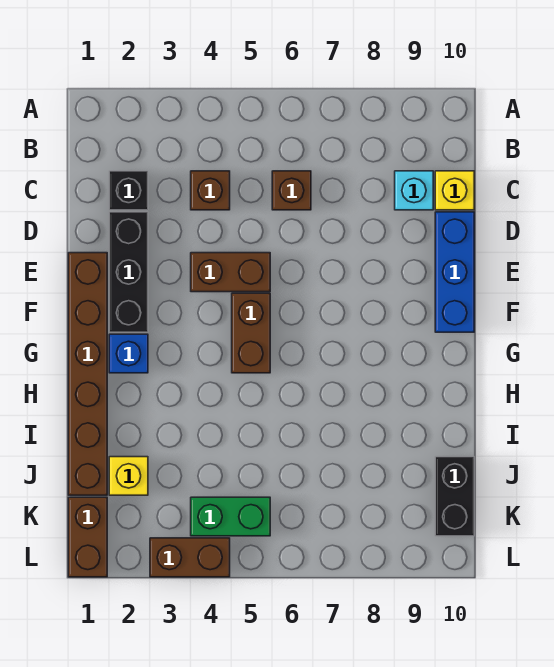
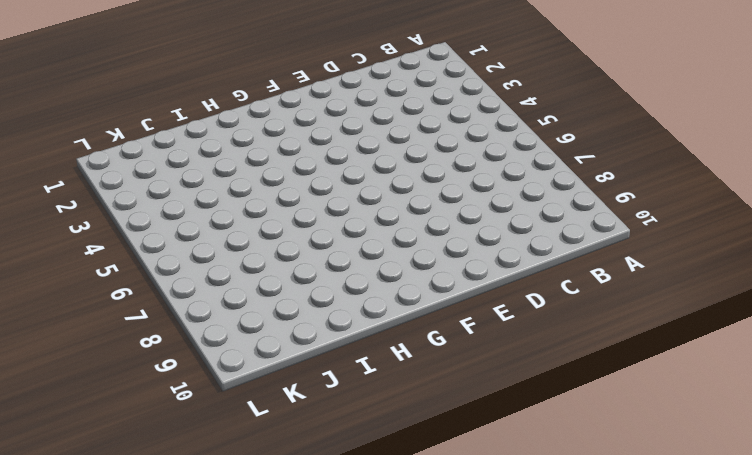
none -> black 1x1 brick [109,171,148,210]
none -> brown 1x1 brick [191,171,230,210]
none -> brown 1x1 brick [272,171,311,210]

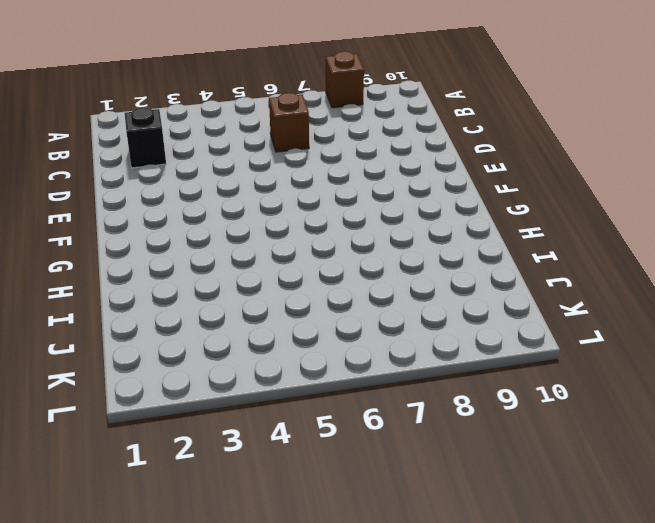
brown 1x1 brick [326,52,364,108] -> brown 1x1 brick moved to [191,171,230,210]
none -> cyan 1x1 brick [395,171,433,210]
none -> yellow 1x1 brick [435,171,474,210]
none -> black 1x3 brick [109,212,148,332]

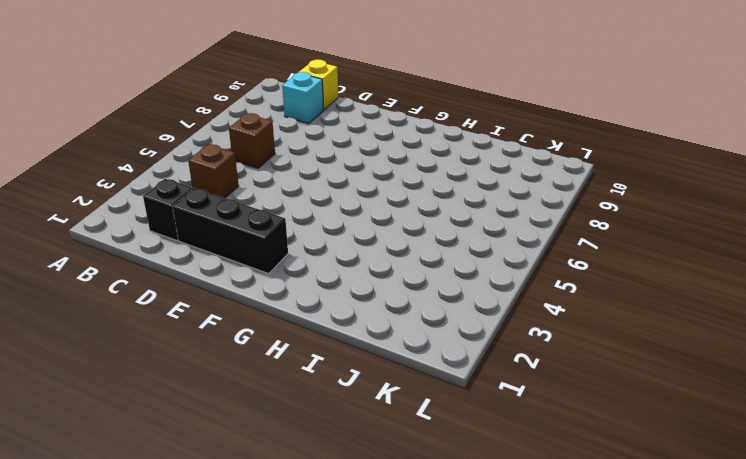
none -> blue 1x3 brick [435,212,474,332]
none -> brown 1x6 brick [68,253,107,495]
none -> brown 1x2 brick [191,253,270,292]

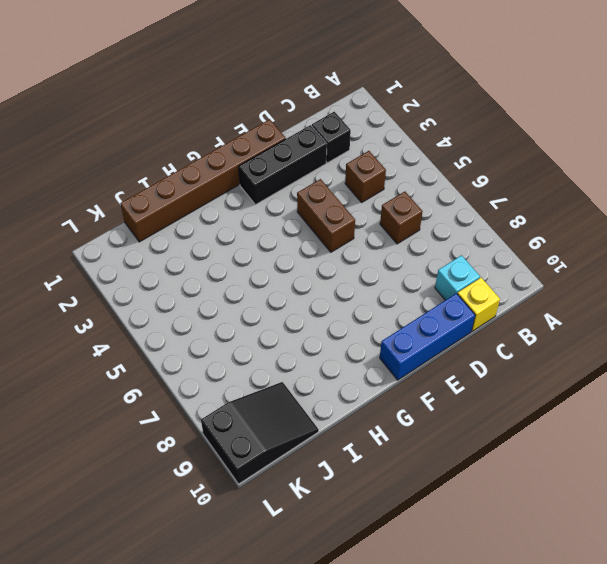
black 2x3 slope [201,382,319,484] -> black 1x2 brick [435,457,474,536]
none -> brown 1x2 brick [232,293,270,373]
none -> blue 1x1 brick [109,334,148,373]
none -> yellow 1x1 brick [109,457,148,495]

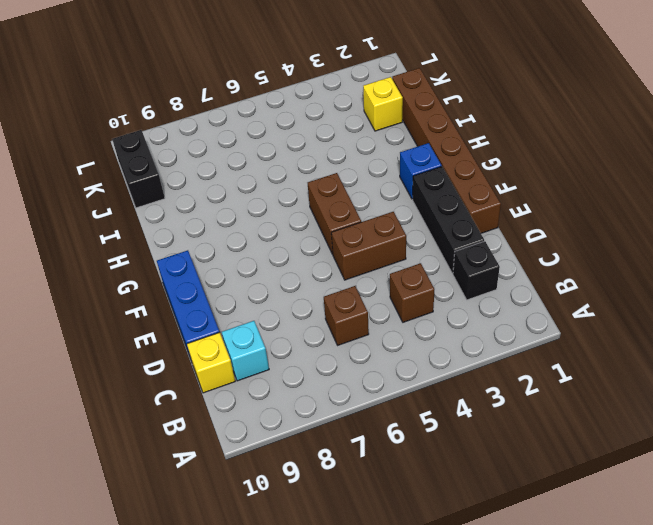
none -> brown 1x2 brick [68,497,107,577]
none -> green 1x2 brick [191,497,270,536]
none -> brown 1x2 brick [150,538,230,577]

